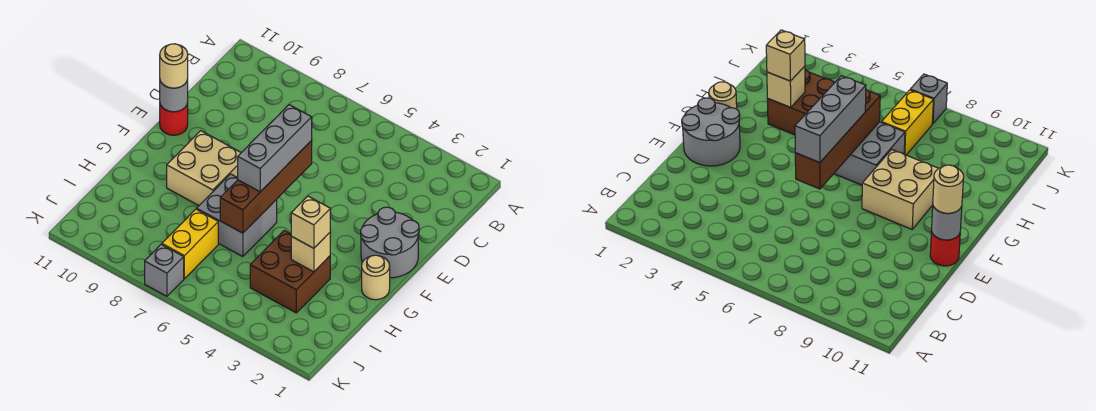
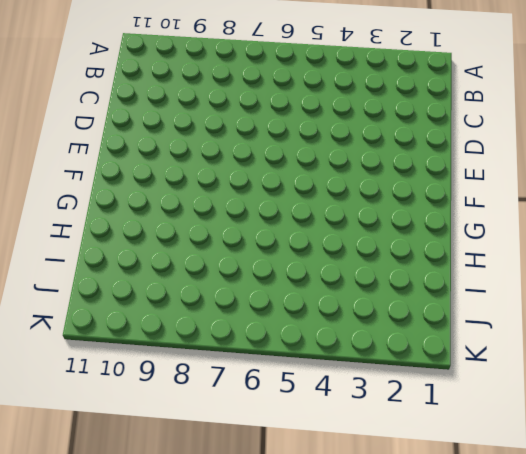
none -> grey 2x2 round brick [361,207,419,278]
none -> red 1x1 round brick [160,103,188,135]
none -> tan 2x2 brick [167,131,241,206]

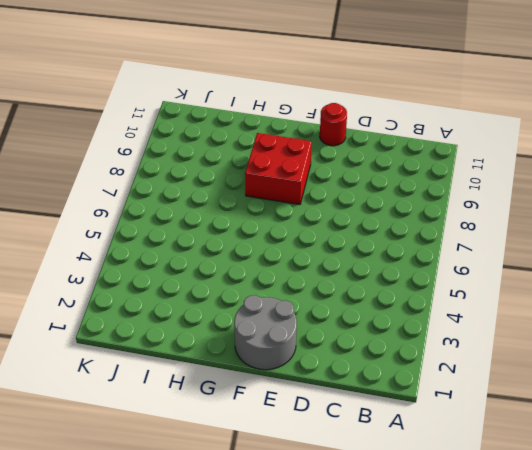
red 2x2 brick [245,133,312,204] -> tan 2x2 brick [167,131,241,206]
none -> tan 1x1 round brick [362,255,390,300]
none -> grey 2x2 brick [197,174,277,257]
none -> brown 2x2 brick [250,230,330,313]

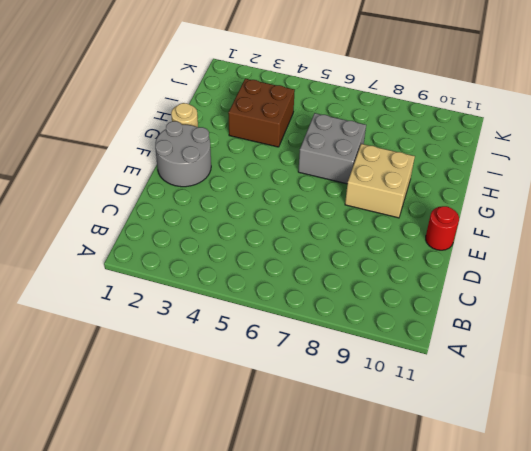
none -> yellow 1x2 brick [162,209,218,279]
none -> grey 1x1 brick [145,244,184,296]
none -> brown 1x4 brick [220,140,312,233]

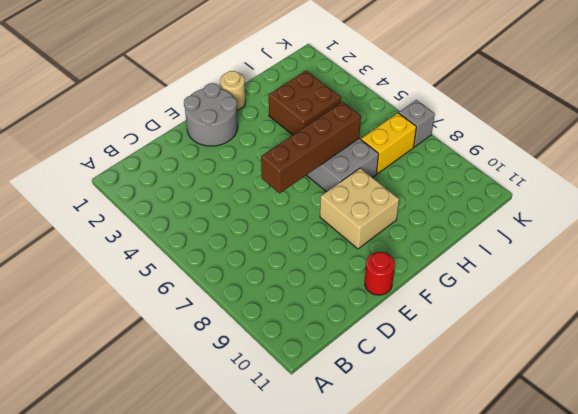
none -> grey 1x1 round brick [160,79,188,112]
none -> tan 1x1 brick [291,233,330,272]
none -> grey 1x3 brick [238,105,312,192]

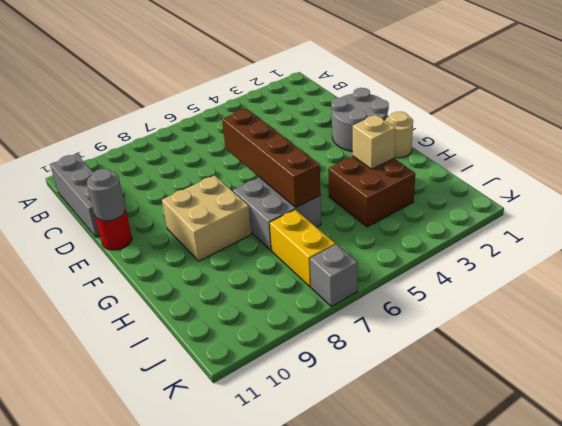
grey 1x3 brick [50,154,100,237] -> grey 1x3 brick moved to [238,105,312,192]
none -> tan 1x1 round brick [160,44,188,88]
none -> tan 1x1 brick [291,196,330,248]

